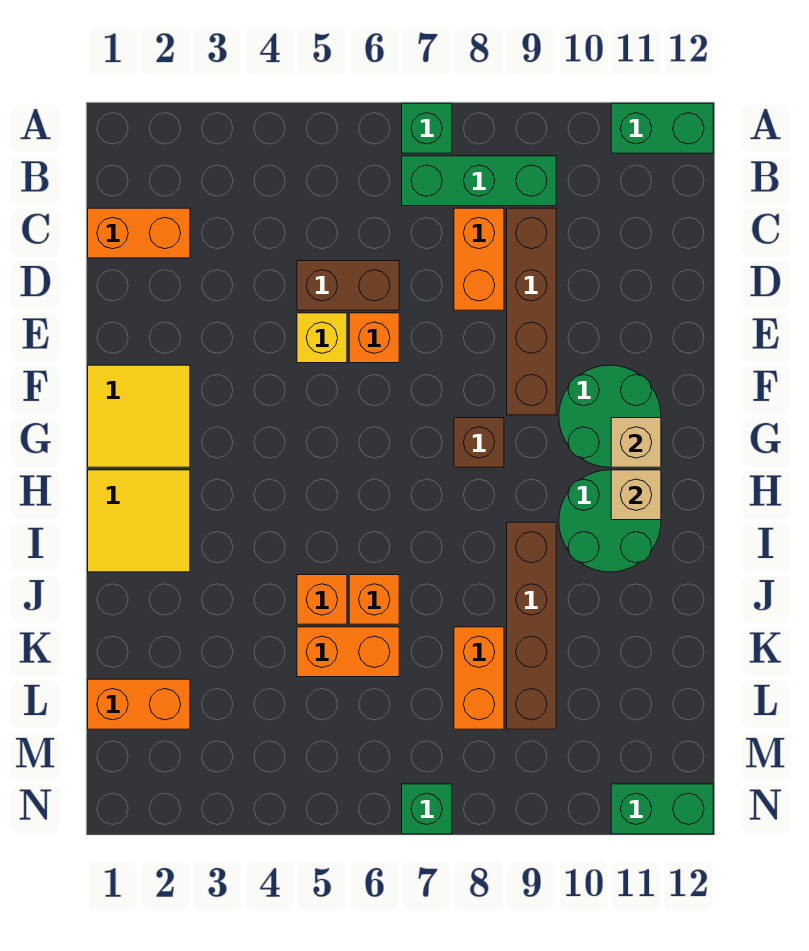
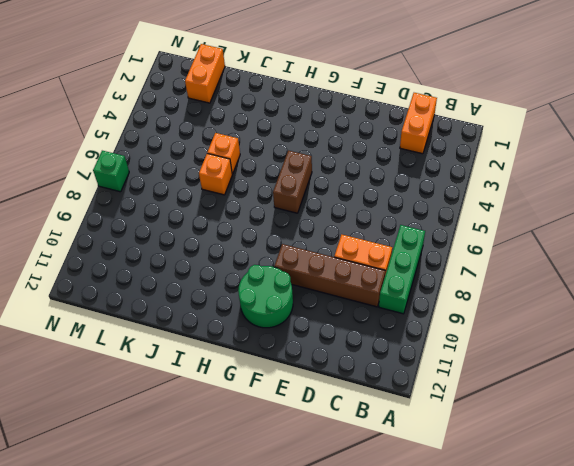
brown 1x2 brick [273,150,312,213] -> brown 1x2 brick moved to [297,261,399,310]
none -> green 1x1 brick [402,103,452,153]
none -> green 1x2 brick [611,103,713,153]
none -> yellow 1x1 brick [297,313,347,363]

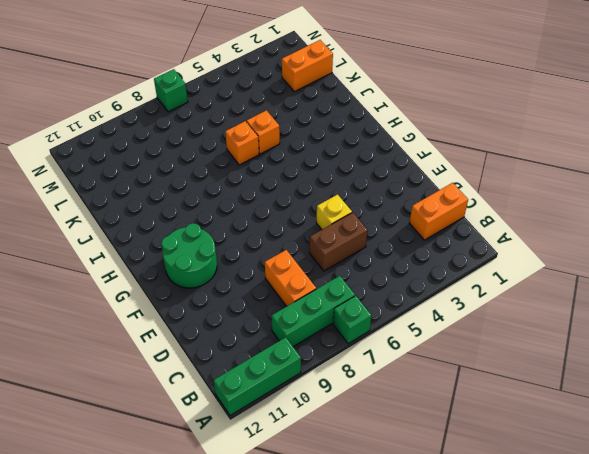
green 1x3 brick [214,337,301,415] -> green 1x2 brick [611,103,713,153]
none -> brown 1x4 brick [507,208,556,415]
none -> orange 1x1 brick [349,313,399,363]
none -> yellow 2x2 tile [88,365,190,467]

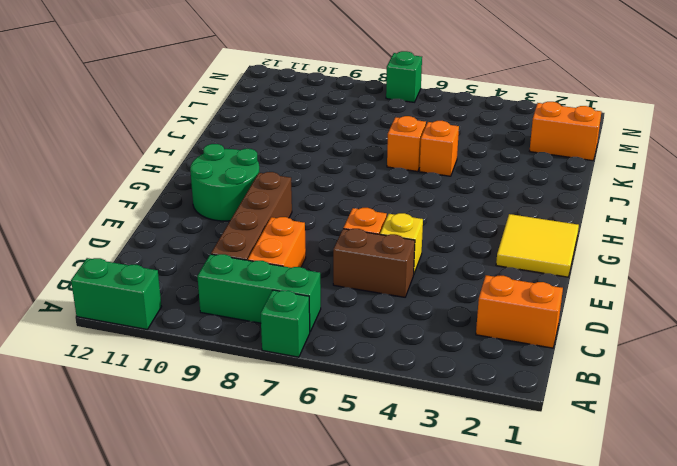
none -> brown 1x1 brick [454,418,504,467]
none -> yellow 2x2 tile [88,470,190,572]
none -> green 2x2 round brick [559,470,661,572]

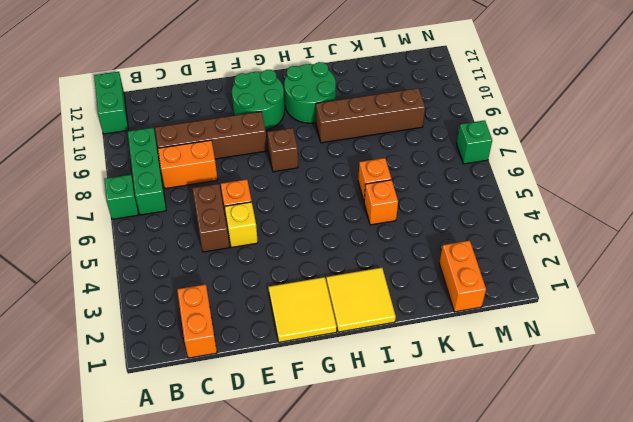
none -> orange 1x2 brick [297,627,399,677]
none -> orange 1x2 brick [454,627,504,729]
none -> green 1x2 brick [611,784,713,834]

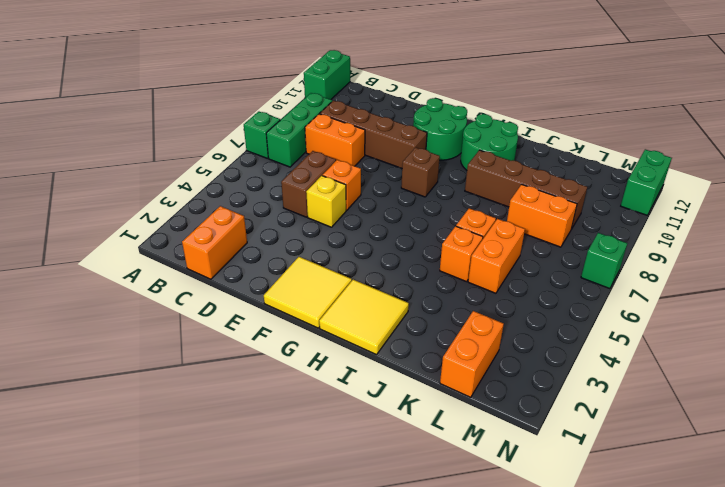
none -> tan 1x1 brick [611,418,661,467]
none -> tan 1x1 brick [611,470,661,520]

